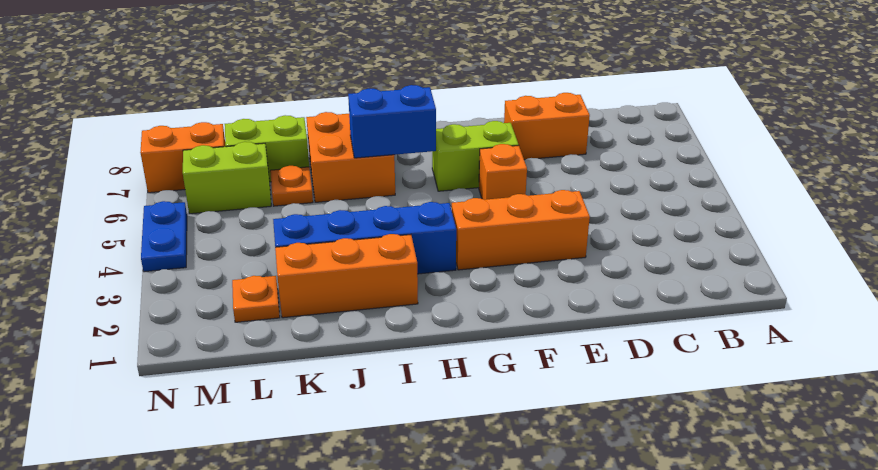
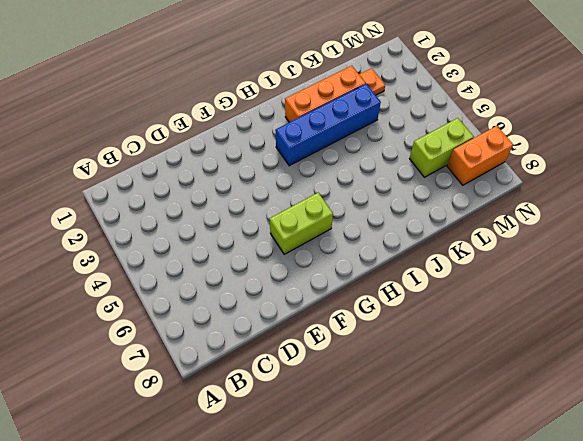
none -> orange 1x2 brick [504,93,590,160]
none -> orange 1x3 brick [452,190,590,270]
none -> orange 1x1 brick [479,144,527,200]

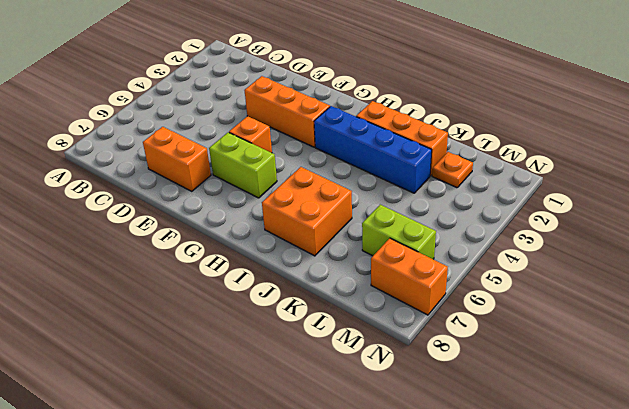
none -> orange 1x1 plate [270,166,313,206]
none -> lime 1x2 brick [225,115,309,182]
none -> blue 1x2 plate [141,201,187,272]

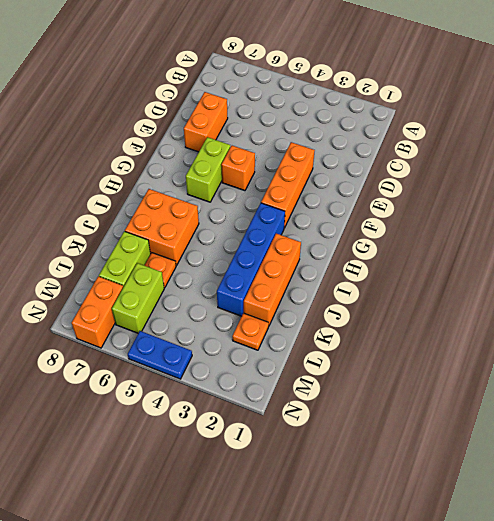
none -> blue 1x2 brick [348,85,436,158]

